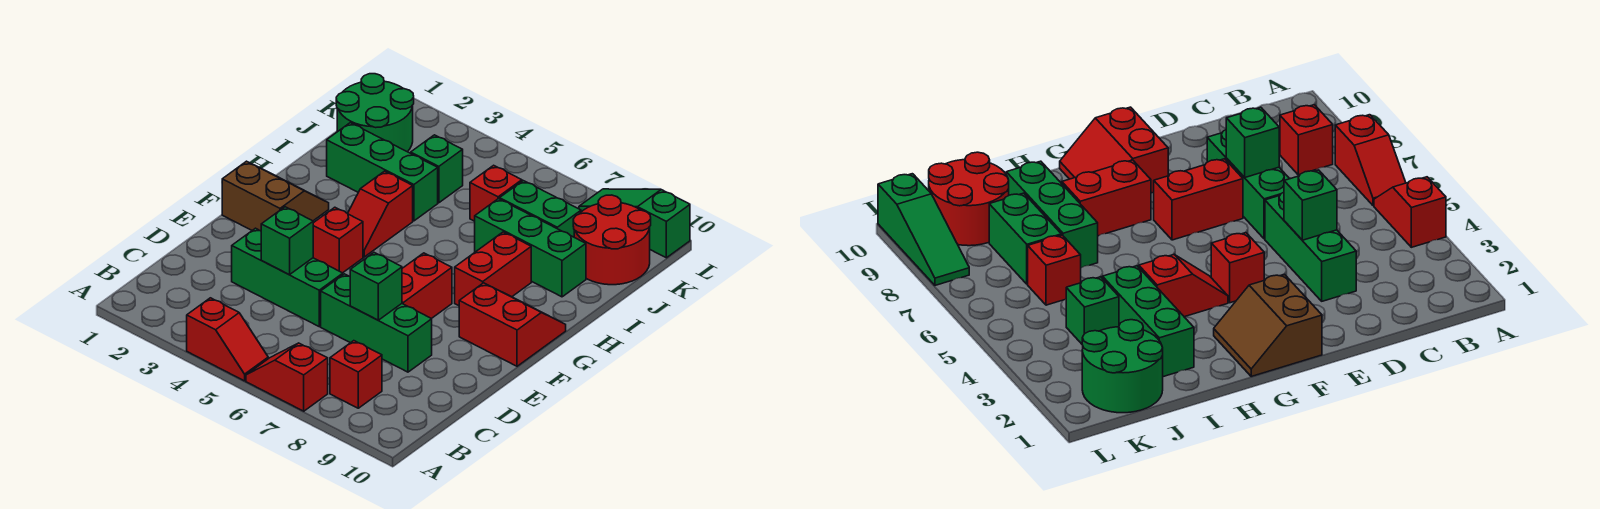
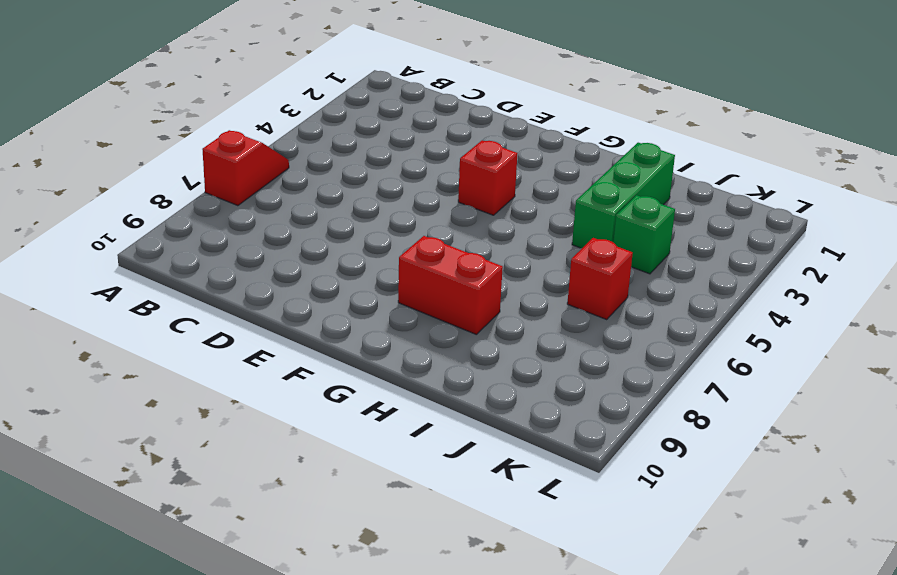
none -> red 1x2 slope [187,298,268,381]
none -> red 1x1 brick [330,341,382,408]
none -> green 1x3 brick [232,228,343,326]

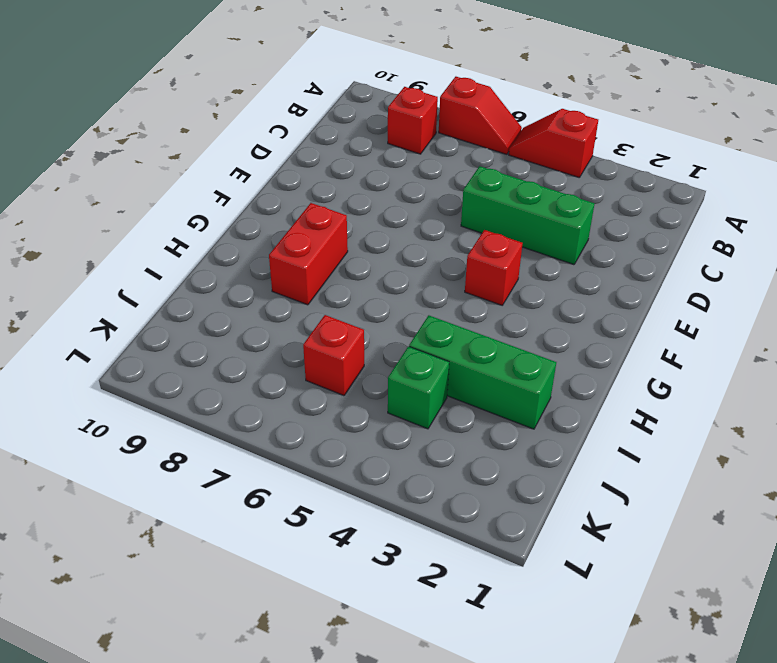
none -> green 1x3 brick [321,274,432,372]
none -> red 1x2 brick [402,253,452,319]
none -> brown 2x2 slope [222,161,329,231]

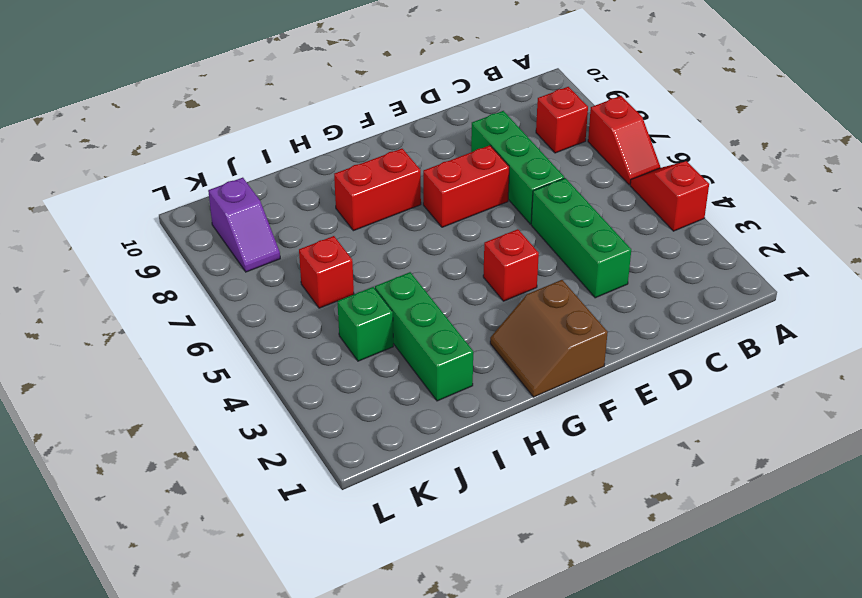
purple 1x2 slope [208,178,280,272] -> red 2x2 round brick [573,195,651,285]
none -> red 2x2 slope [459,283,566,366]
none -> red 1x2 slope [348,171,413,257]
none -> green 1x3 brick [475,199,586,297]

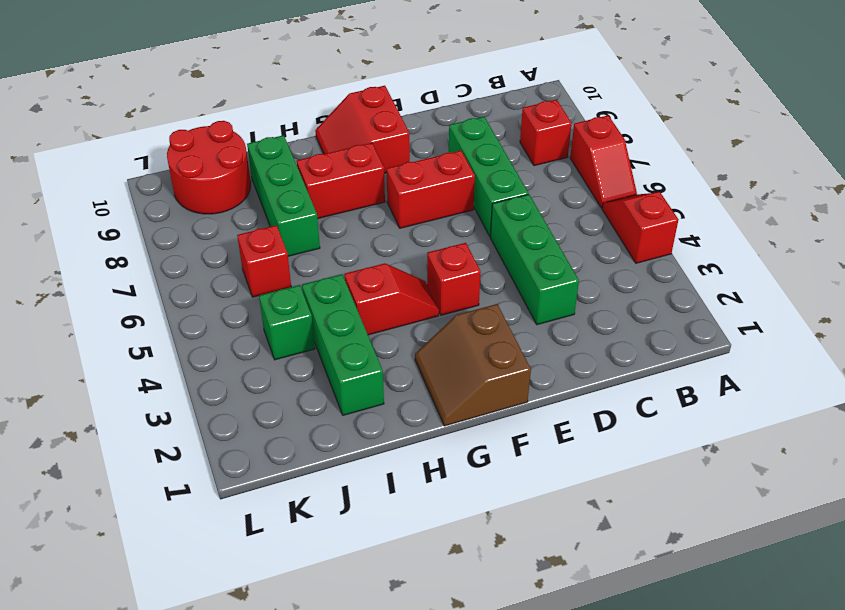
none -> green 2x2 round brick [336,74,414,152]
none -> green 1x2 brick [500,181,581,237]
none -> green 1x3 slope [579,189,690,258]

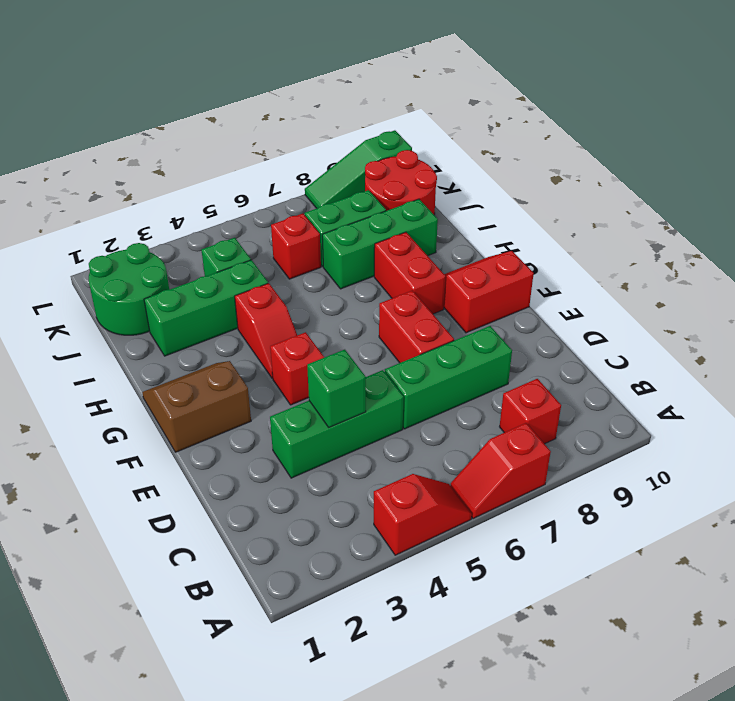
none -> green 1x1 brick [350,253,402,320]

